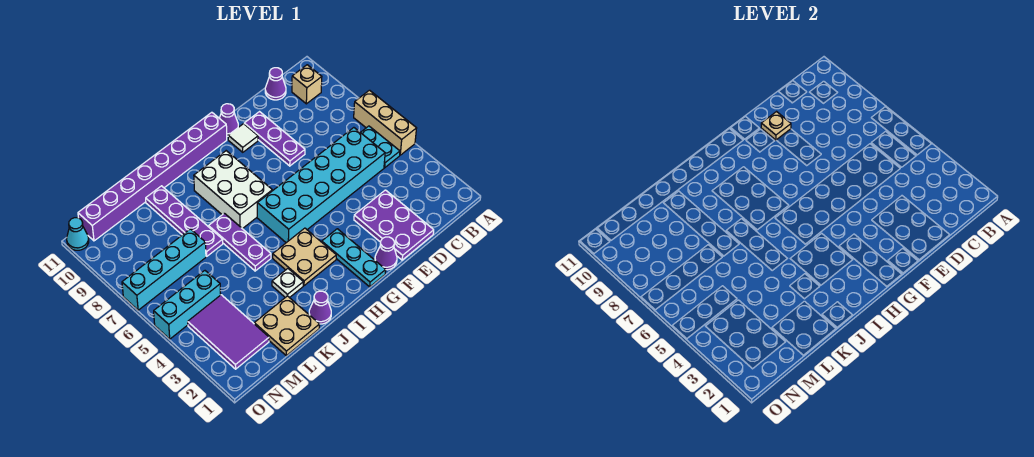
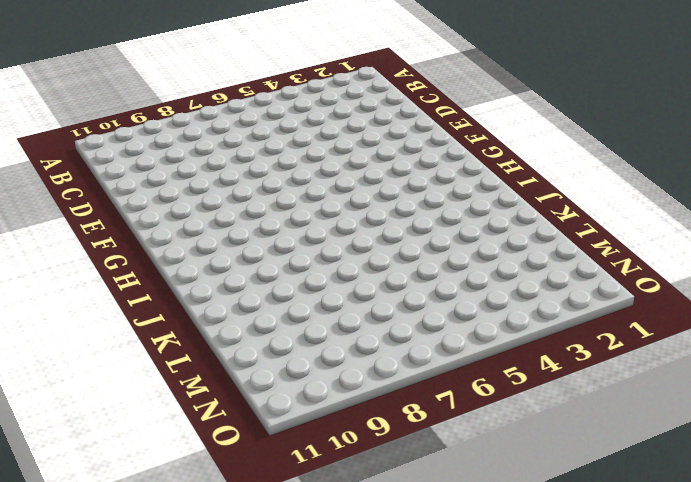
none -> tan 1x3 brick [354,90,417,155]
none -> cyan 1x2 plate [360,126,400,168]
none -> tan 1x1 brick [292,65,322,104]

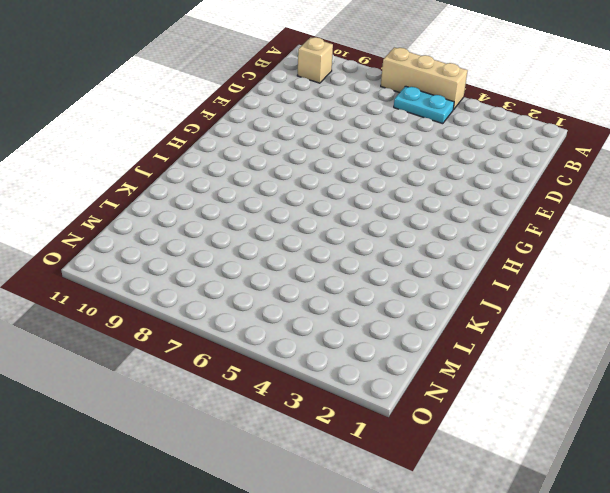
none -> cyan 2x6 brick [257,128,385,243]
none -> purple 1x1 cone [265,68,286,100]
none -> purple 2x3 plate [354,190,434,260]

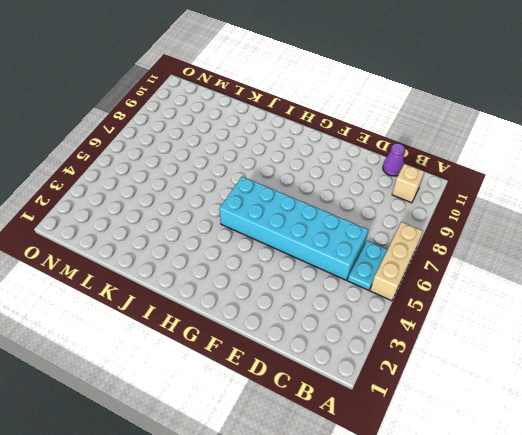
none -> purple 2x3 plate [354,190,434,260]
none -> purple 1x3 plate [244,112,305,166]
none -> purple 1x1 cone [375,237,397,270]

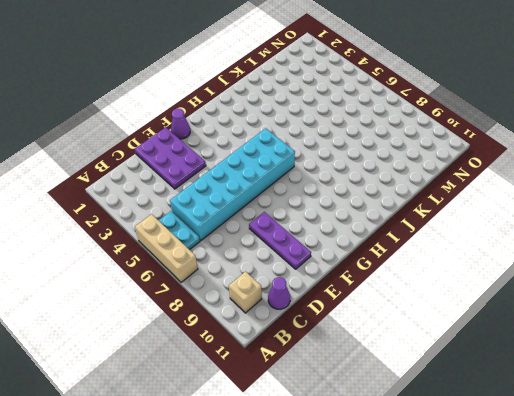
none -> white 1x1 tile [228,124,258,152]
none -> purple 1x1 cone [219,104,238,136]
none -> cyan 1x3 plate [322,229,386,287]

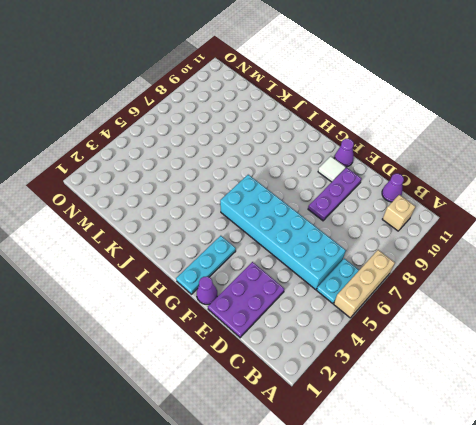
none -> purple 1x8 brick [78,112,227,241]
none -> tan 2x2 plate [273,228,336,286]
none -> white 2x3 brick [194,151,272,229]

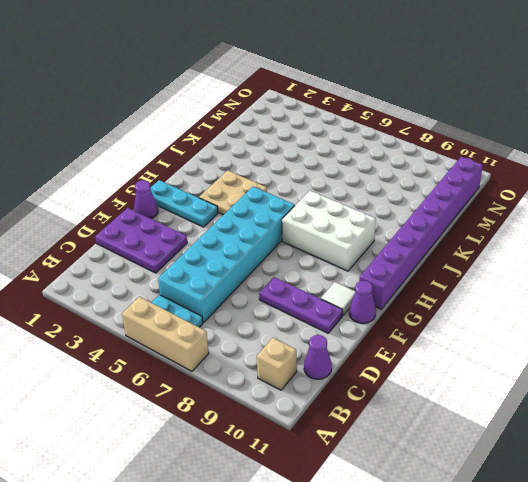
none -> purple 1x1 cone [309,291,331,324]
none -> white 1x1 plate [272,269,303,298]
none -> purple 1x3 plate [209,213,271,271]

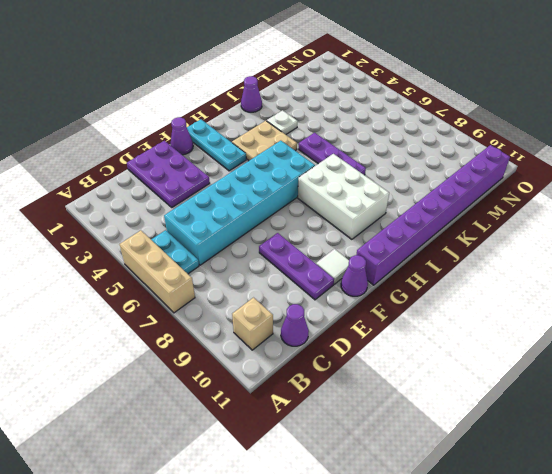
none -> tan 2x2 plate [254,296,320,356]
none -> purple 1x4 plate [146,186,223,256]
none -> cyan 1x4 brick [122,229,206,310]

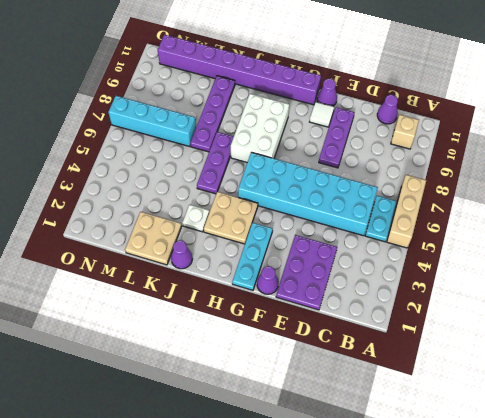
none -> purple 2x3 tile [188,295,269,369]
none -> cyan 1x3 brick [154,271,221,339]
none -> cyan 1x1 cone [67,218,89,250]

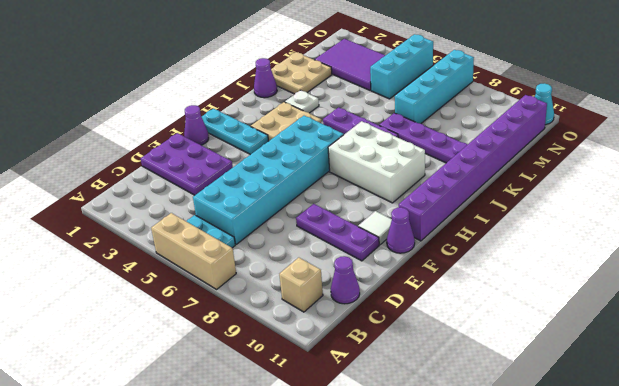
none -> tan 1x1 plate [761,112,791,140]

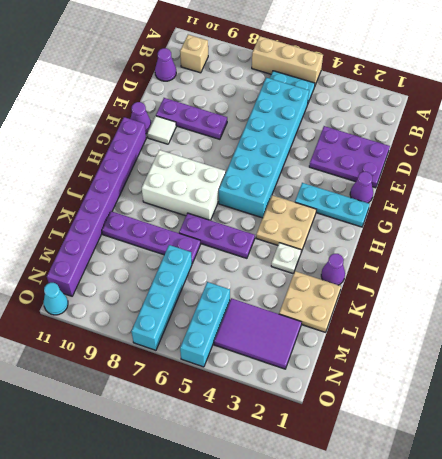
none -> tan 1x1 plate [761,112,791,140]

